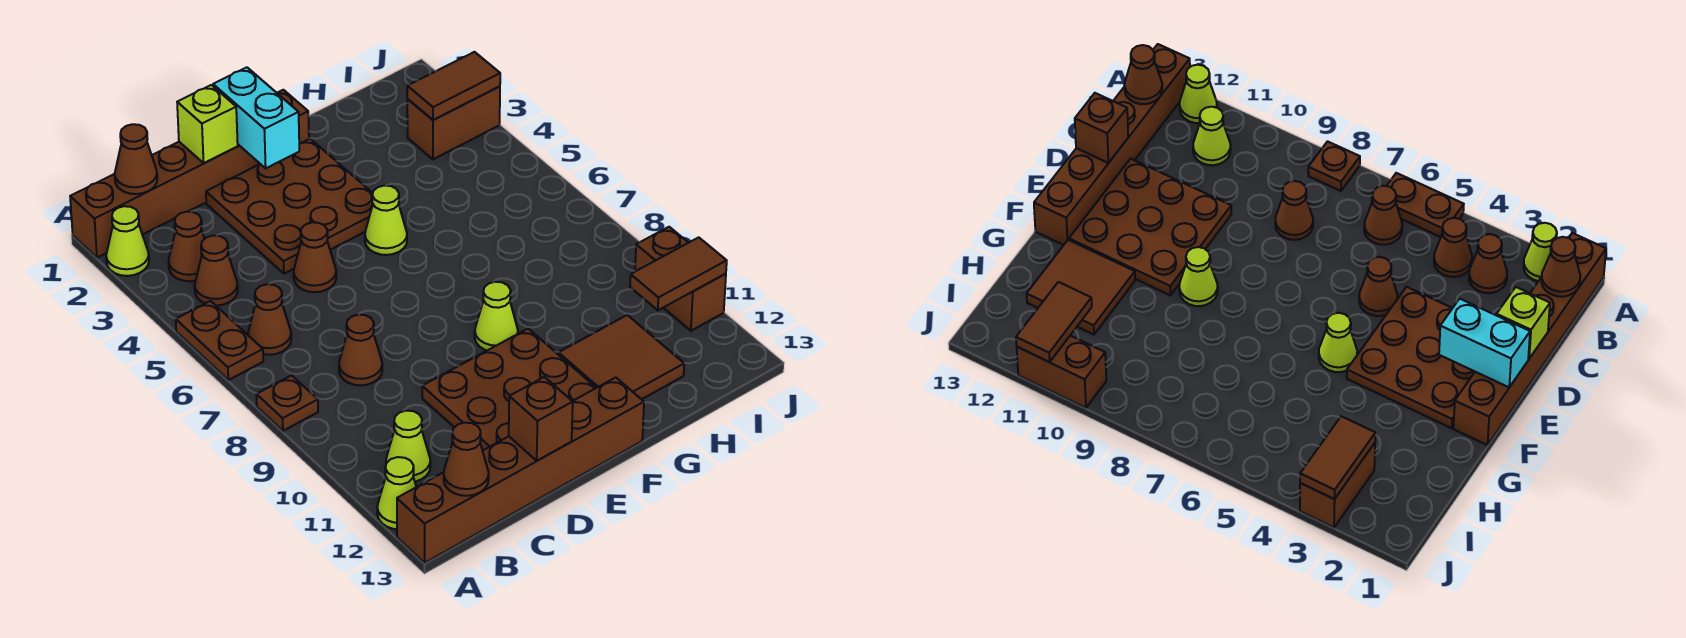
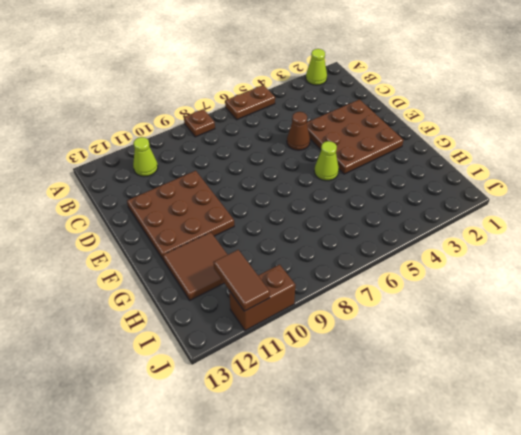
none -> brown 1x6 brick [70,90,309,258]
none -> lime 1x1 cone [377,457,416,529]
none -> brown 1x6 brick [397,377,644,563]

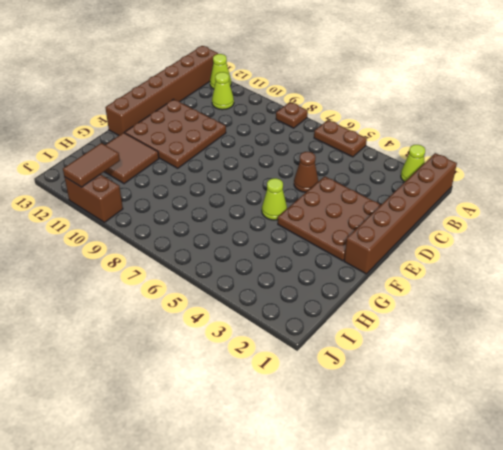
none -> brown 1x1 cone [169,212,204,281]
none -> brown 1x1 cone [195,236,238,306]
none -> brown 1x1 cone [248,284,291,355]

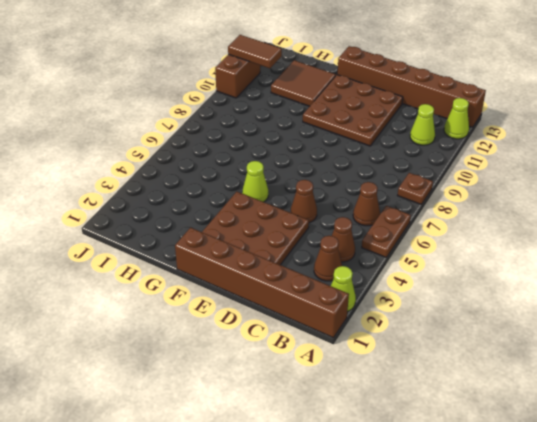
none -> brown 1x1 cone [339,315,382,385]
none -> lime 1x1 cone [475,282,518,350]
none -> brown 1x2 brick [407,86,500,159]

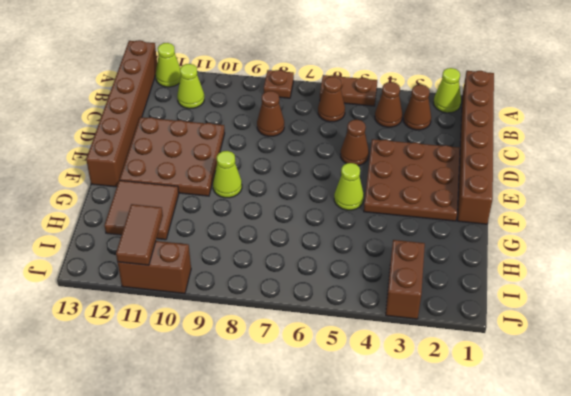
none -> brown 1x1 cone [115,124,157,194]
none -> brown 1x1 cone [444,423,489,496]
none -> lime 1x1 brick [177,85,238,163]

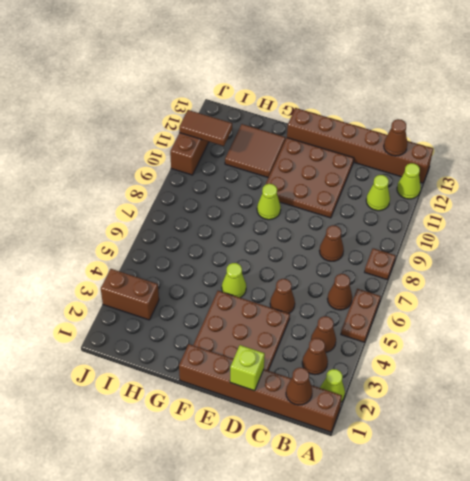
none -> brown 1x1 brick [509,377,573,461]
none -> cyan 1x2 brick [213,67,299,168]
none -> brown 1x2 tile [407,52,500,120]

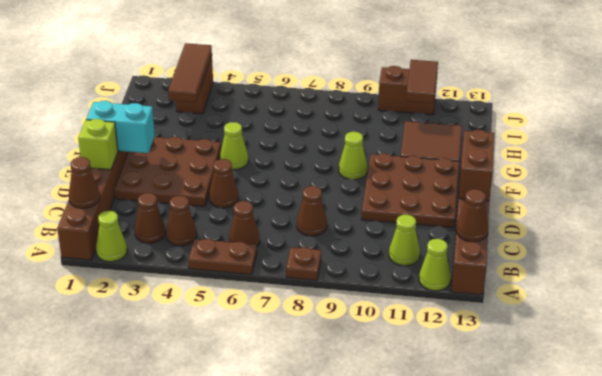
brown 1x2 brick [459,130,494,201] -> brown 1x1 brick [509,377,573,461]
brown 1x3 tile [168,43,212,102] -> brown 1x2 tile [407,52,500,120]

